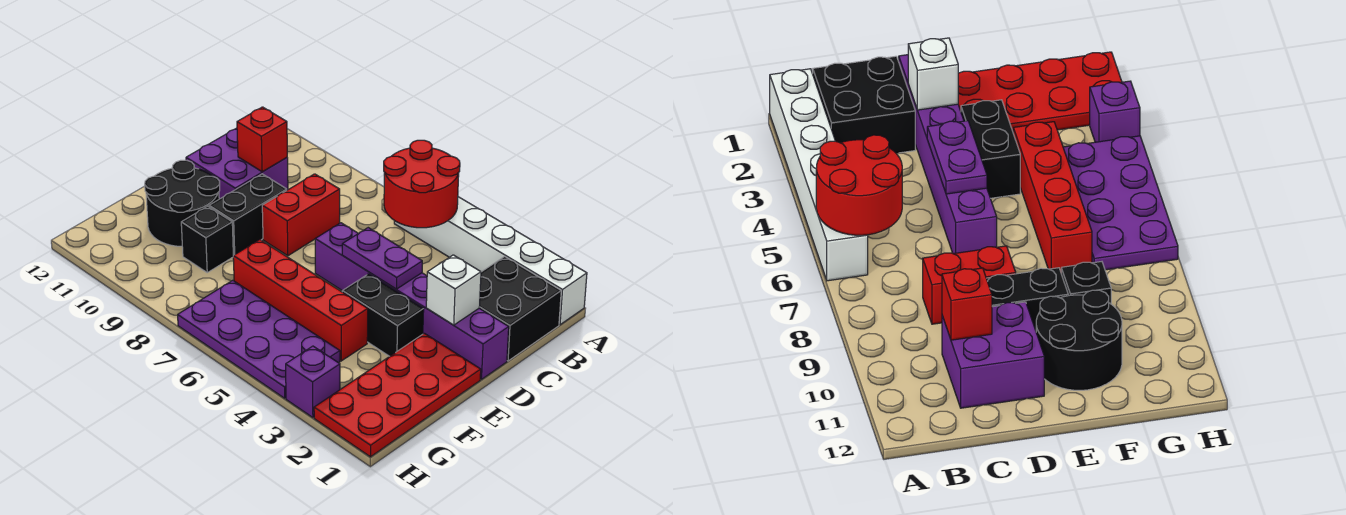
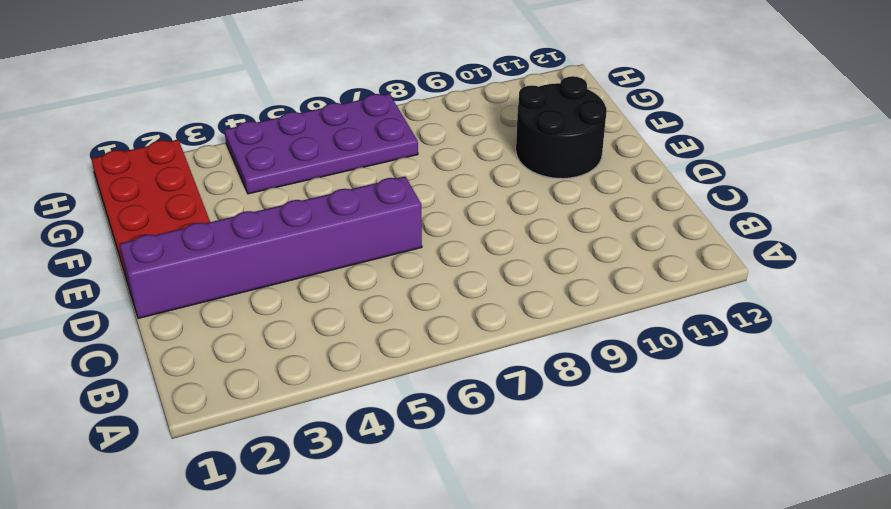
none -> white 1x6 brick [394,197,587,325]
none -> black 2x2 brick [479,257,561,361]
none -> red 1x2 brick [262,174,340,256]

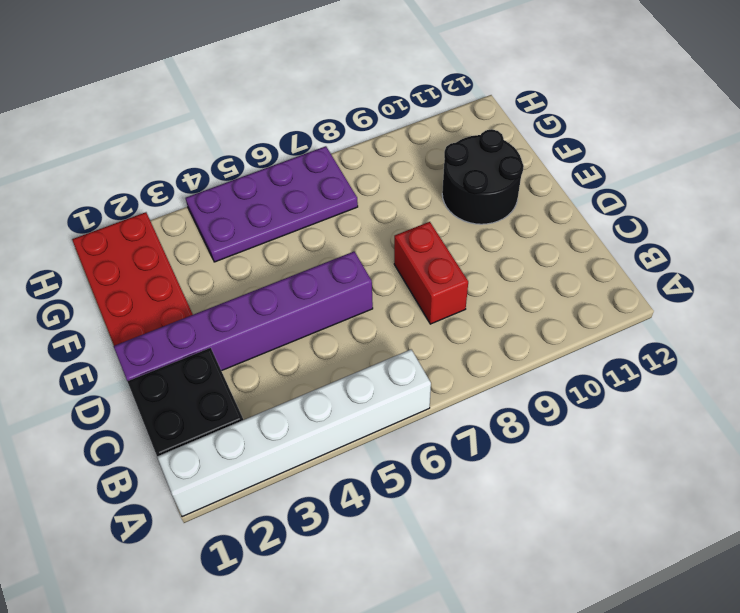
none -> purple 2x2 brick [186,128,288,199]
none -> black 1x2 brick [209,174,287,255]
none -> black 1x2 brick [342,274,424,356]

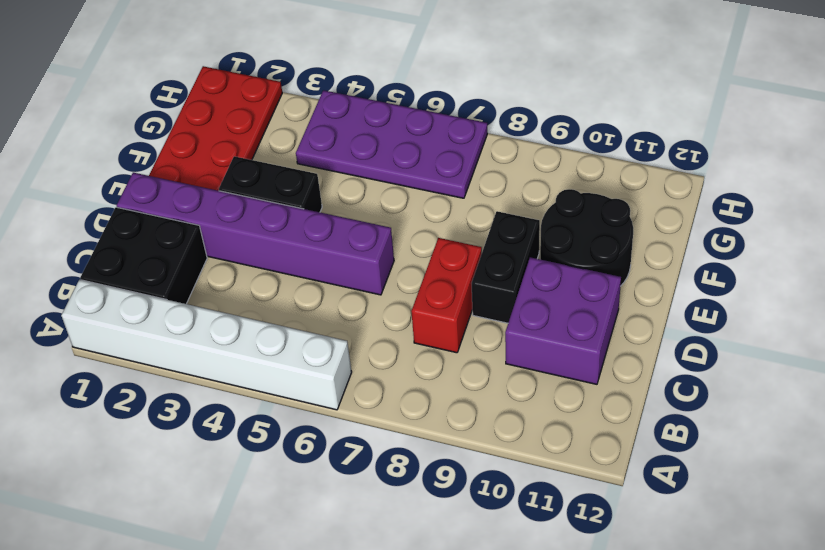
none -> red 1x4 brick [233,240,368,361]
none -> black 1x1 brick [181,206,234,273]
none -> purple 1x1 brick [286,346,340,418]

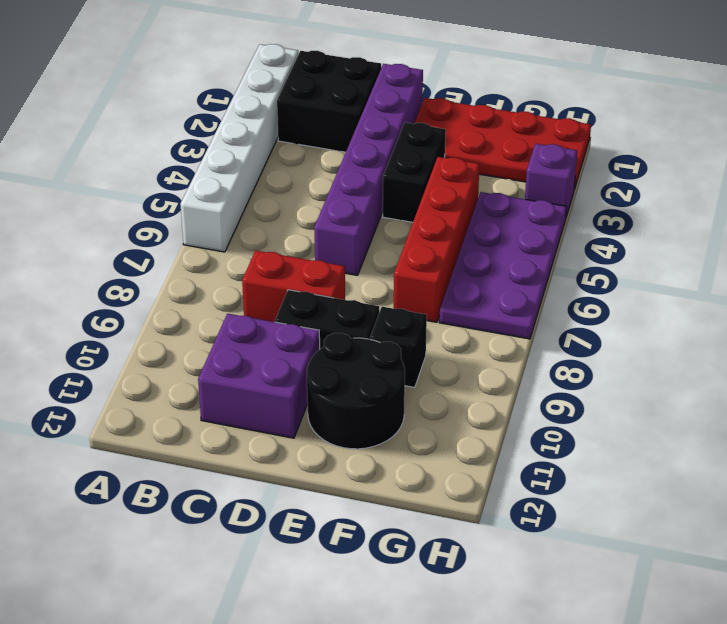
none -> red 2x2 round brick [384,140,460,228]
none -> red 1x1 brick [237,107,287,172]
none -> white 1x1 brick [426,255,481,325]

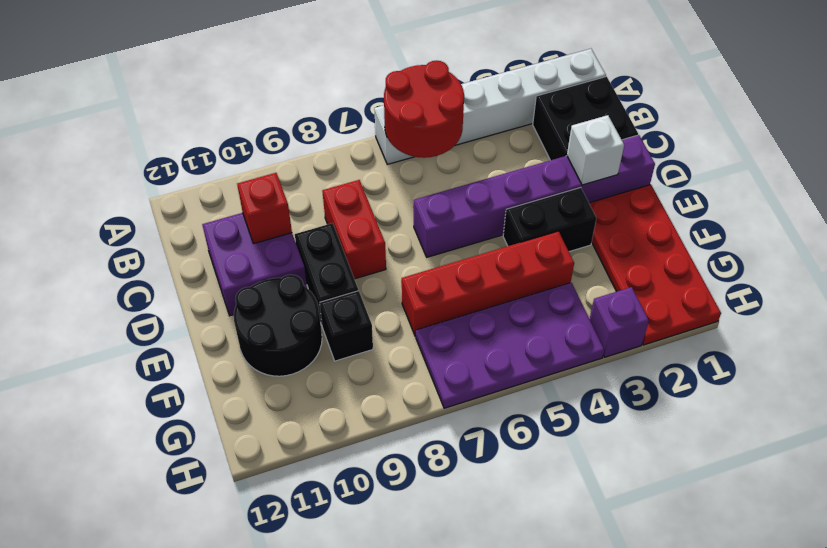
none -> purple 1x2 plate [342,228,422,289]

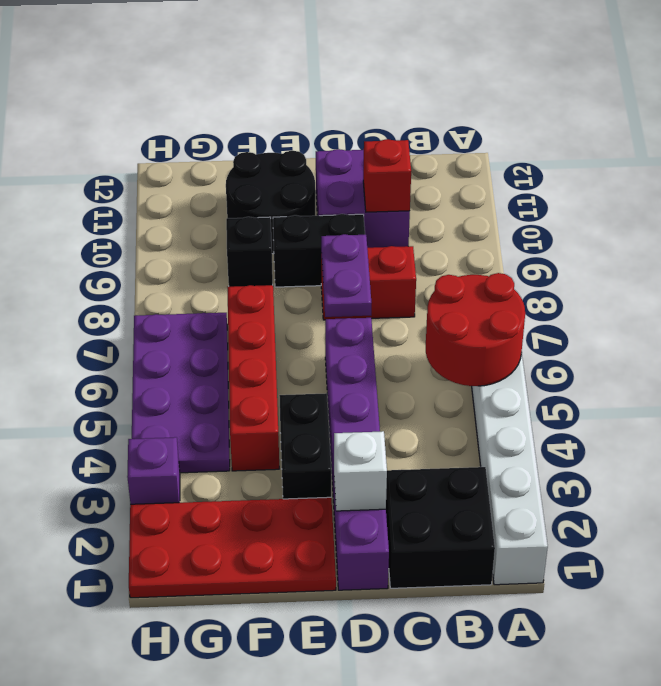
purple 1x2 plate [321,234,371,317] -> purple 1x2 plate moved to [342,228,422,289]

